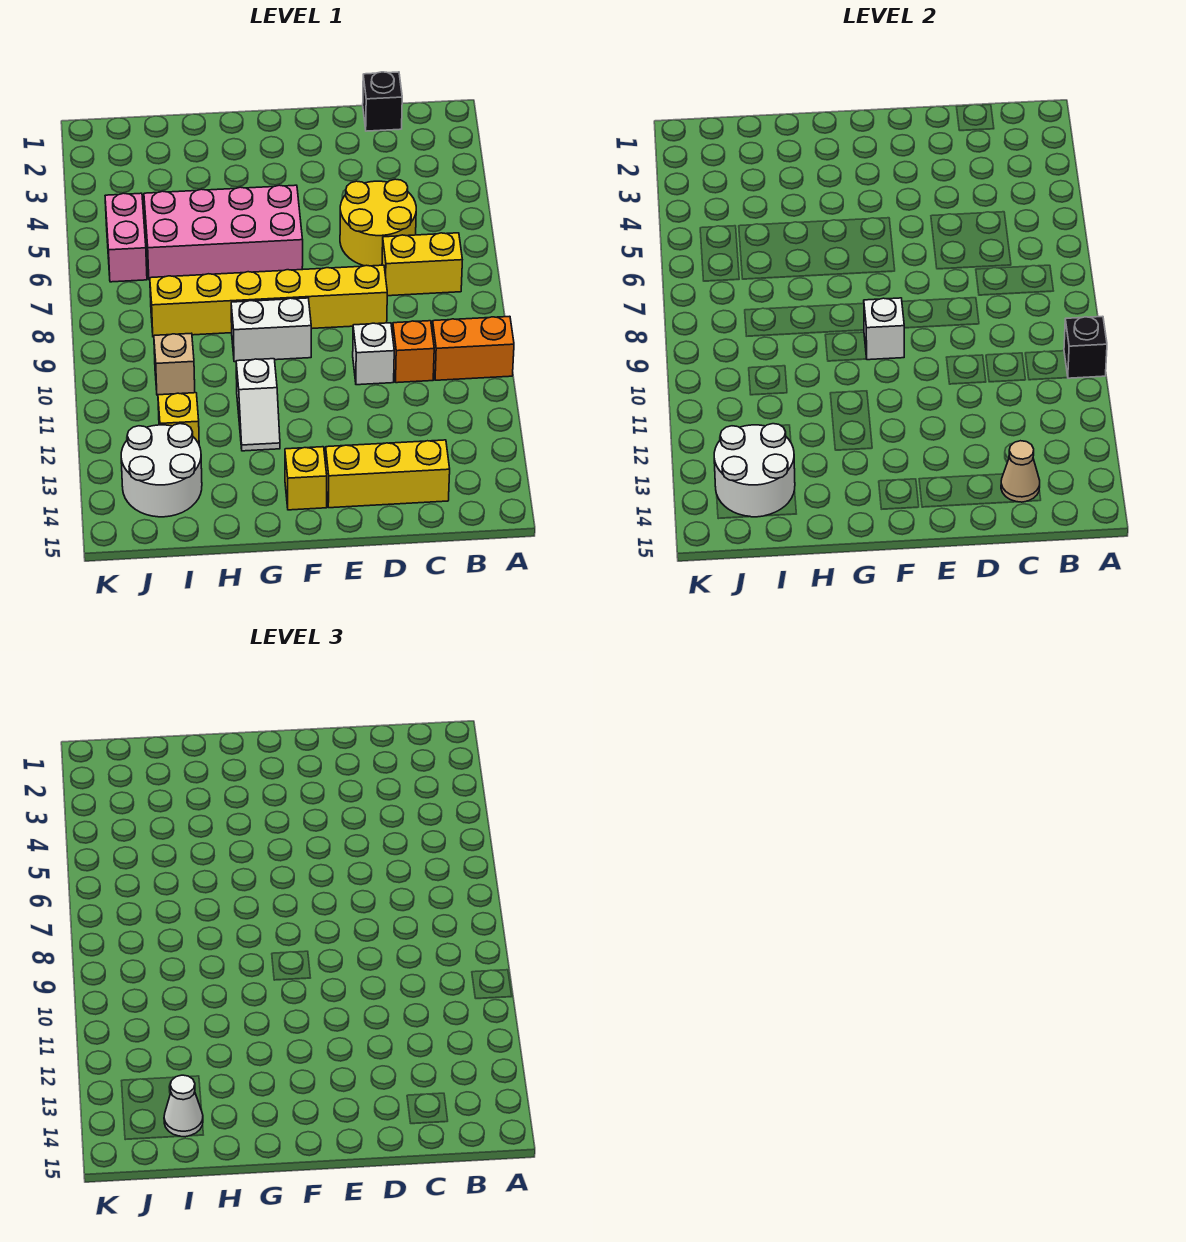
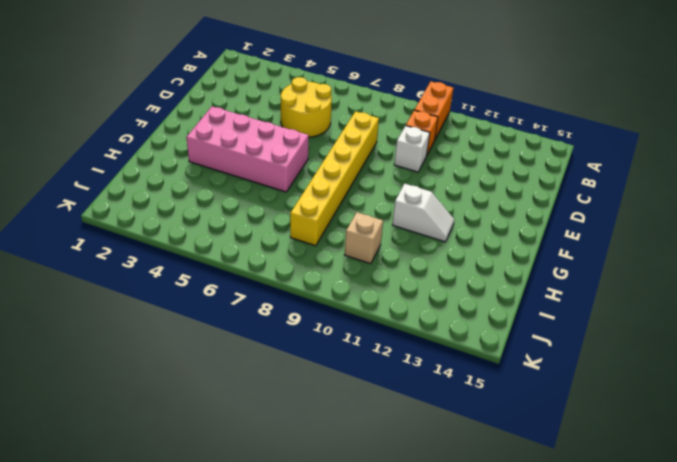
pink 2x4 brick [186,106,309,192] -> pink 2x4 brick turned to [144,185,303,280]
none -> yellow 1x2 brick [382,233,462,296]
none -> black 1x1 brick [363,72,402,131]
none -> yellow 1x3 brick [326,440,450,508]

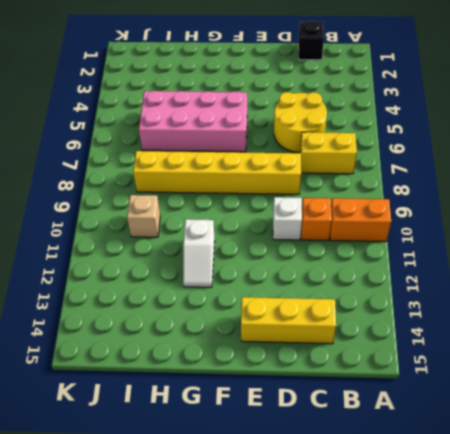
none -> white 1x2 brick [231,298,311,362]
none -> yellow 1x1 brick [285,447,327,510]
none -> yellow 1x1 brick [158,393,199,444]

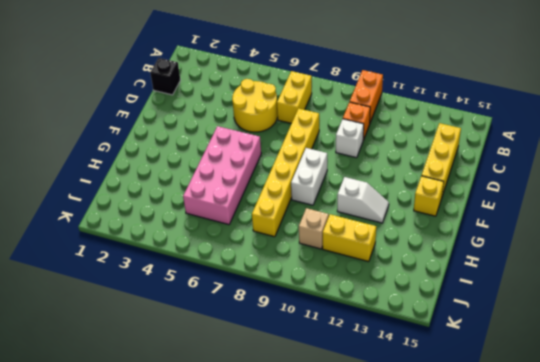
yellow 1x2 brick [323,214,376,262] -> yellow 1x1 brick [158,393,199,444]
none -> white 2x2 round brick [121,424,202,517]
none -> pink 1x2 brick [105,193,147,282]
none -> black 1x1 brick [1064,316,1107,378]

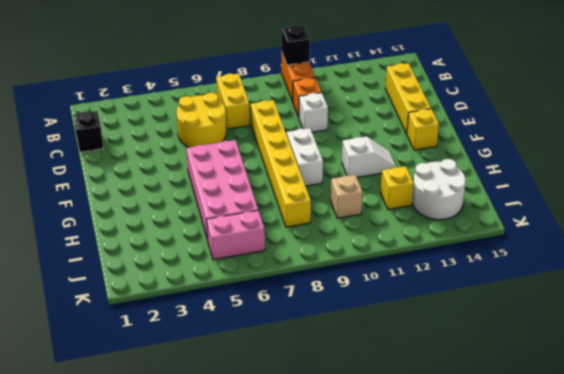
none -> tan 1x1 cone [1001,441,1040,502]
none -> white 1x1 brick [864,298,904,360]
none -> white 2x2 round brick [714,424,795,517]

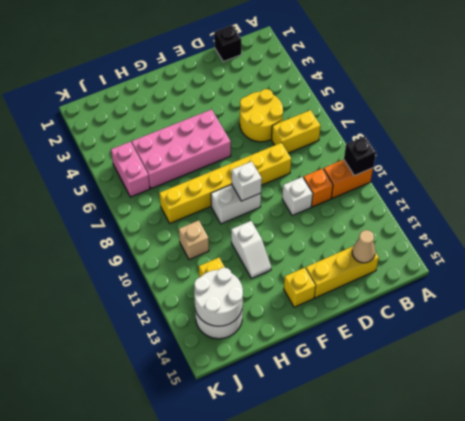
none -> white 1x1 cone [164,1075,203,1137]

